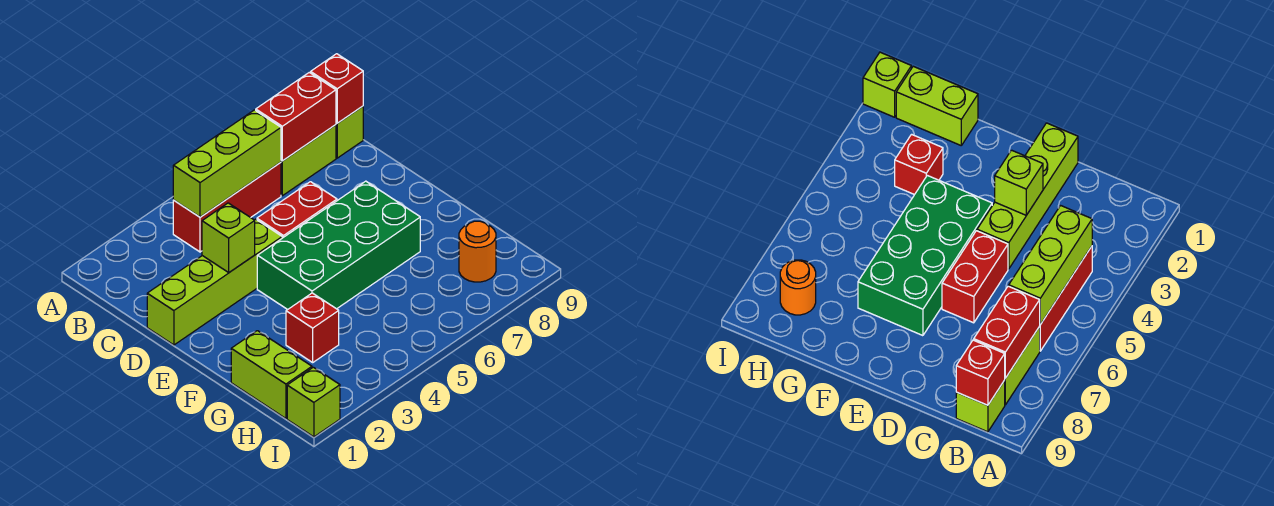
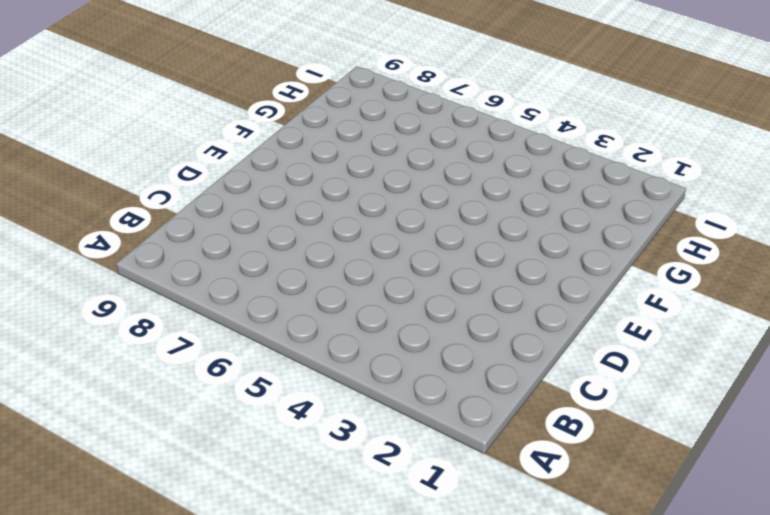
none -> red 1x3 brick [173,162,281,252]
none -> lime 1x2 brick [281,125,336,196]
none -> lime 1x1 brick [336,106,363,158]

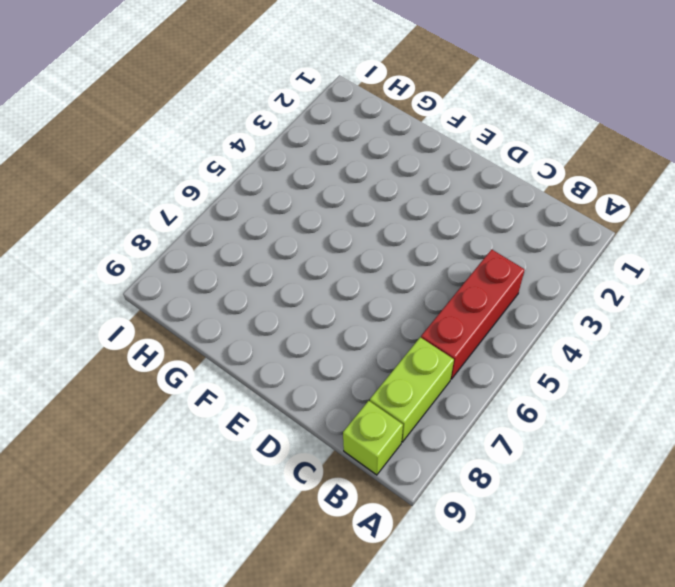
none -> lime 1x4 brick [147,219,282,345]
none -> red 1x2 brick [257,182,337,238]
none -> green 2x4 brick [257,181,420,310]

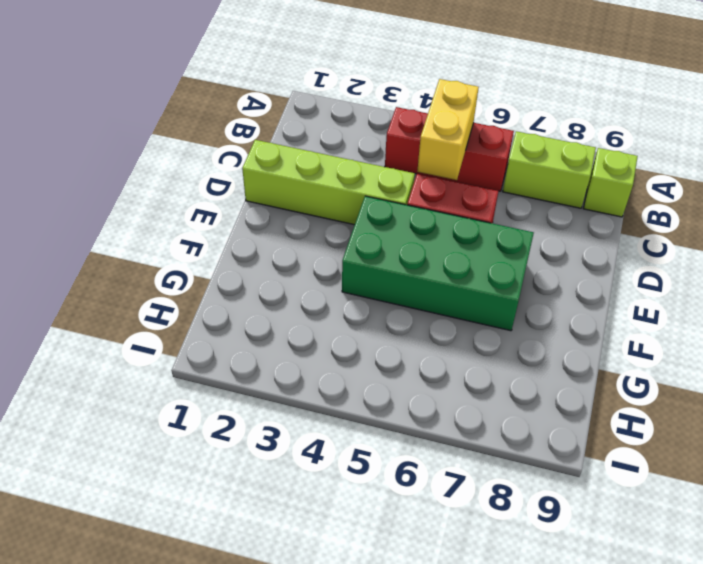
yellow 1x2 brick [417,79,479,180] -> lime 1x3 brick [173,110,281,217]
none -> lime 1x2 brick [231,331,312,418]
none -> red 1x1 brick [286,293,339,362]
none -> orange 1x1 round brick [459,221,496,282]

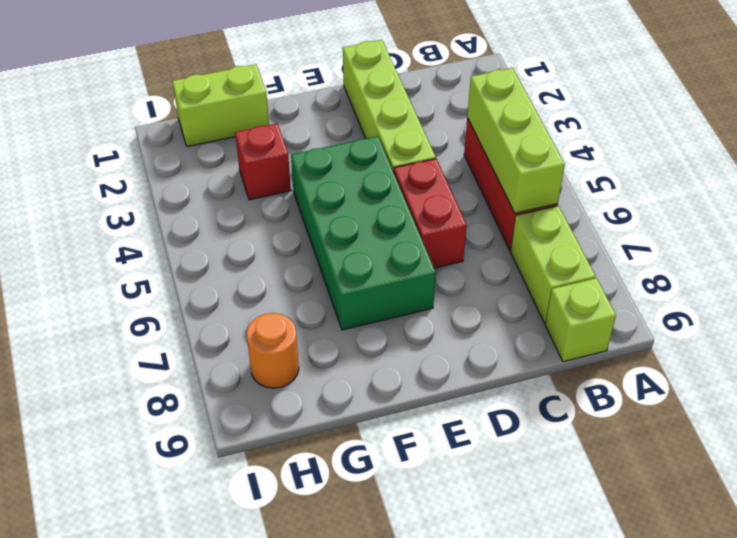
none -> lime 1x1 brick [287,367,340,437]
none -> red 1x2 brick [256,73,336,161]
none -> red 1x1 brick [311,54,363,123]

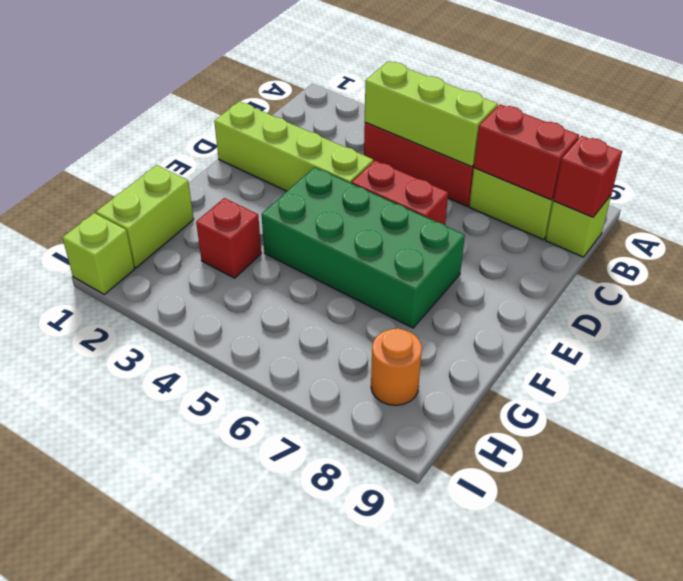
none -> lime 1x1 brick [202,203,255,272]

